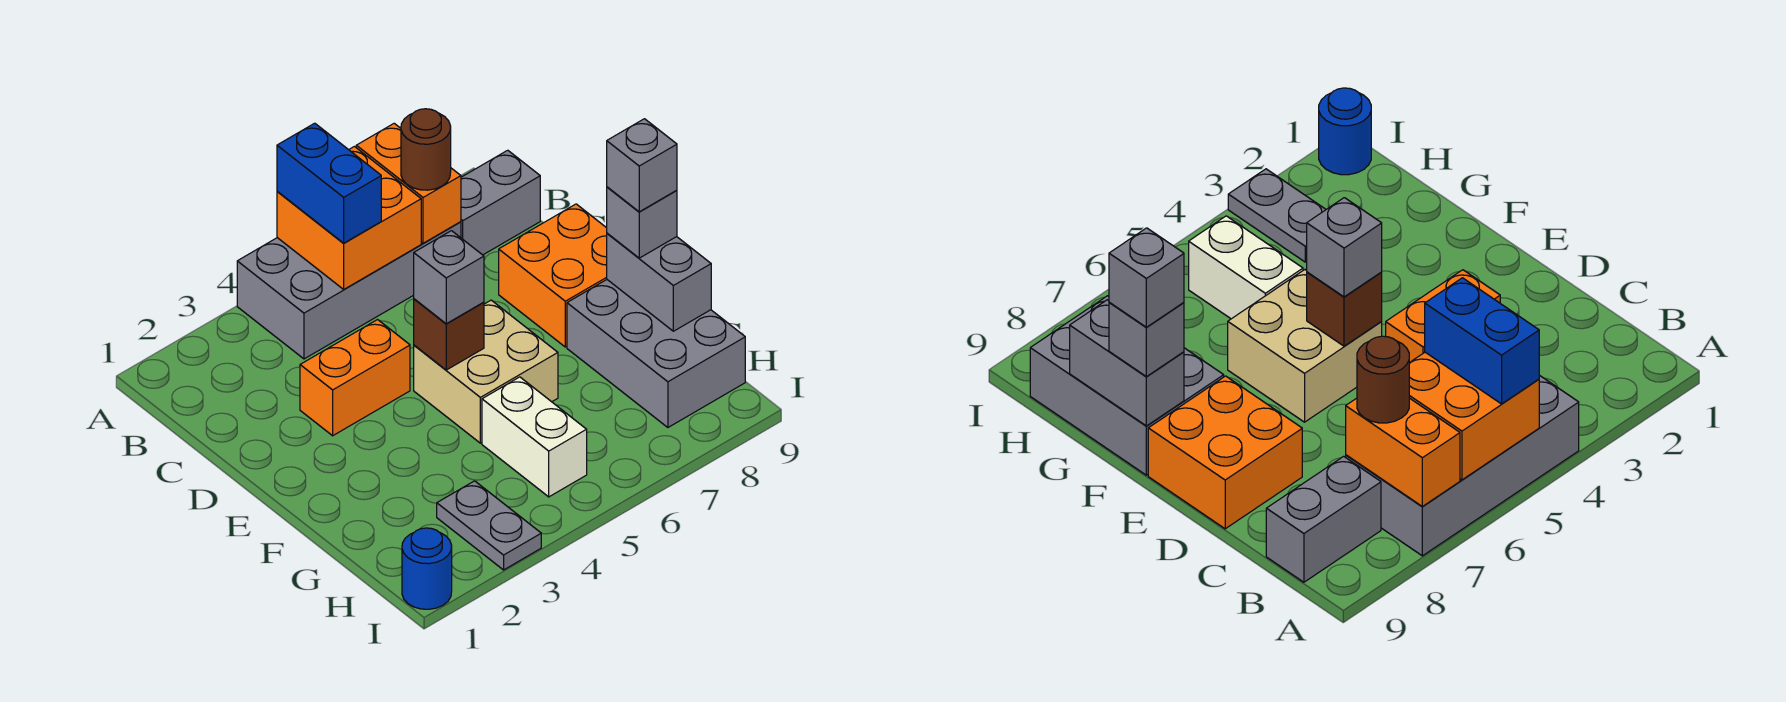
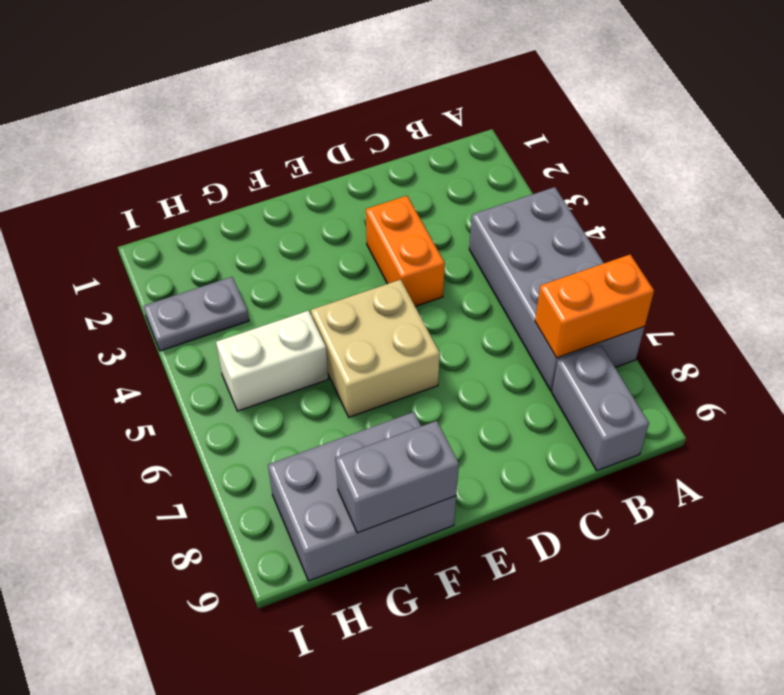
none -> orange 2x2 brick [499,204,607,347]
none -> blue 1x1 round brick [402,528,452,609]
none -> orange 2x2 brick [277,147,421,289]

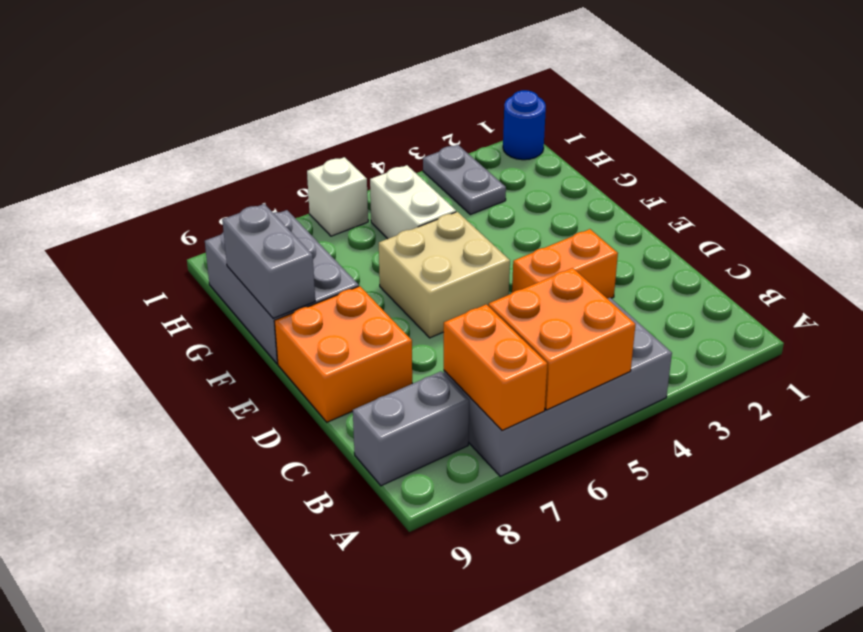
white 1x1 brick [307,157,368,236] -> none
none -> brown 1x1 brick [414,299,484,370]
none -> blue 1x2 brick [277,123,381,243]
none -> brown 1x1 round brick [401,109,451,190]

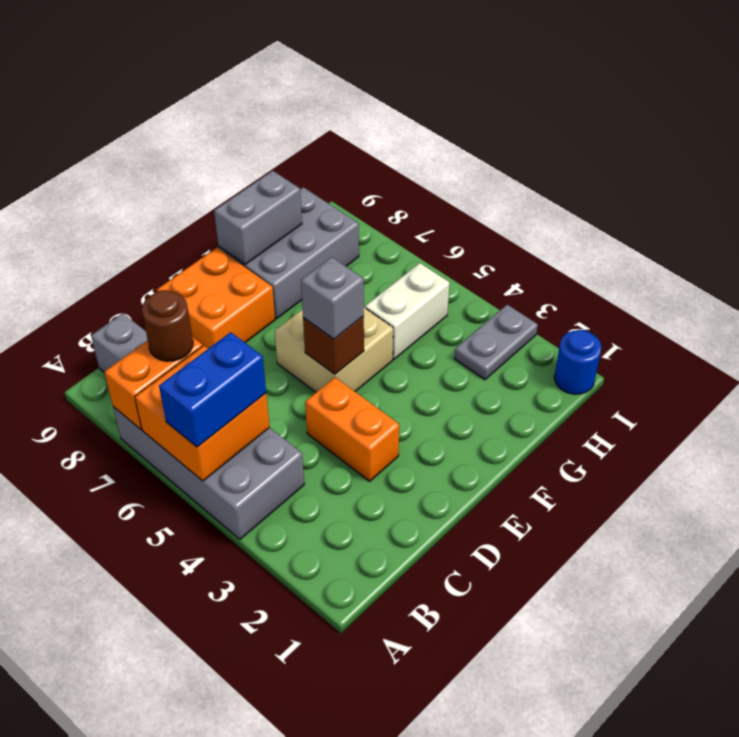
none -> grey 1x1 brick [607,187,677,258]
none -> grey 1x1 brick [607,119,677,212]

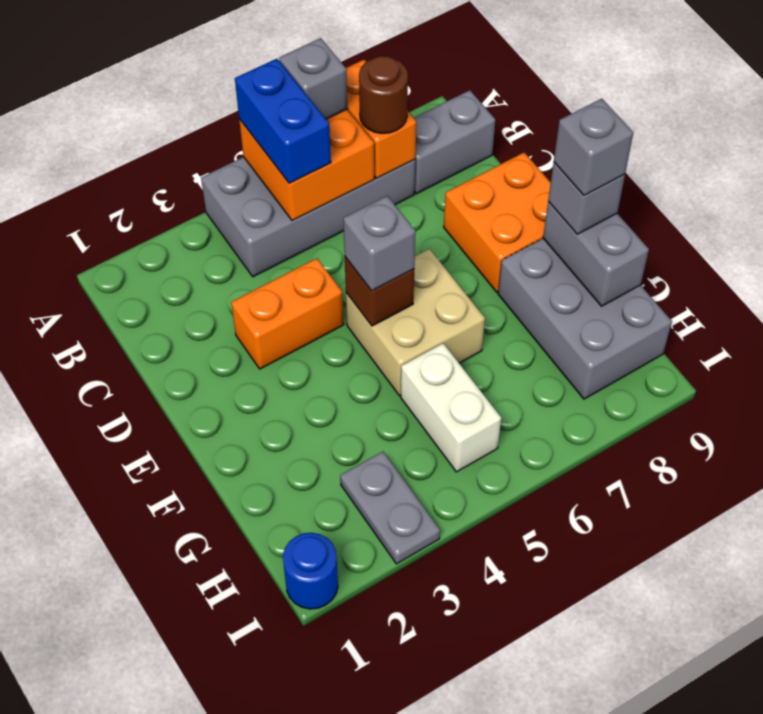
grey 1x1 brick [279,38,347,119] -> none

